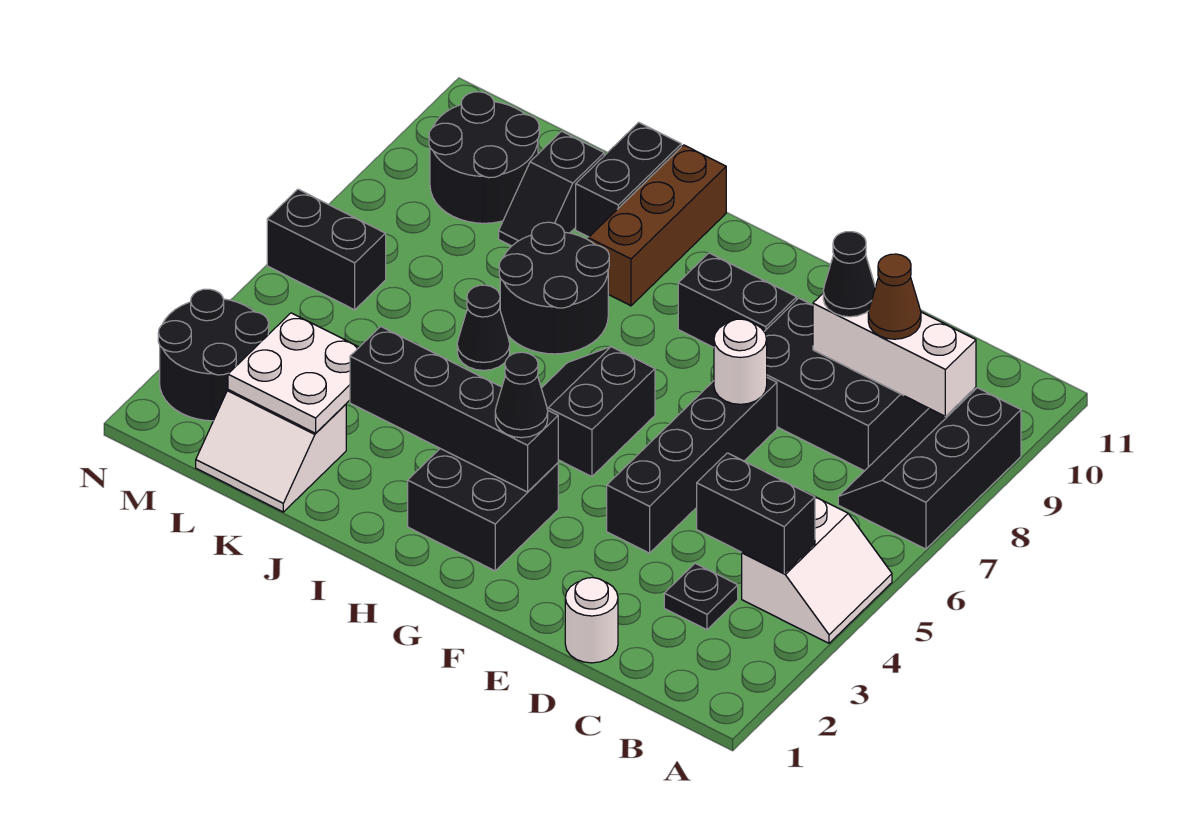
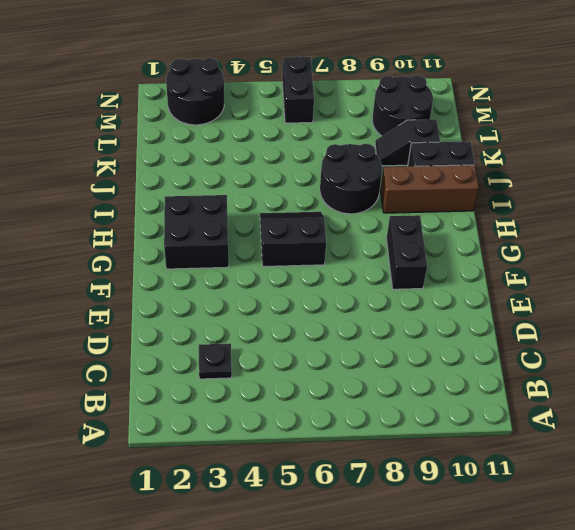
none -> white 2x2 slope [742,497,892,643]
none -> black 2x3 slope [838,388,1021,549]
none -> black 2x3 brick [764,298,929,471]

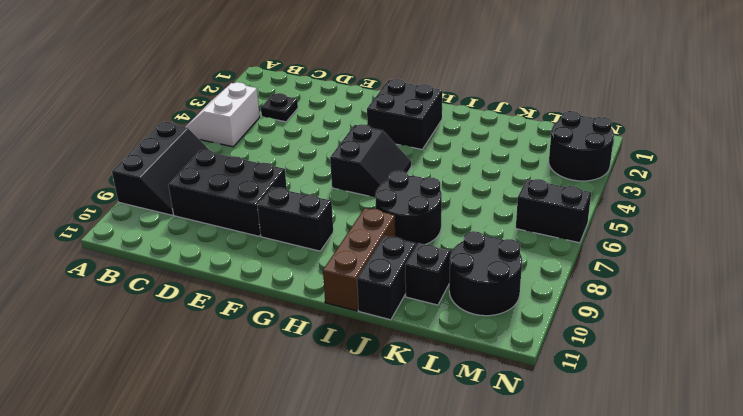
none -> white 1x1 round brick [565,578,618,663]
none -> black 1x4 brick [607,378,777,553]
none -> black 1x1 cone [457,285,510,370]

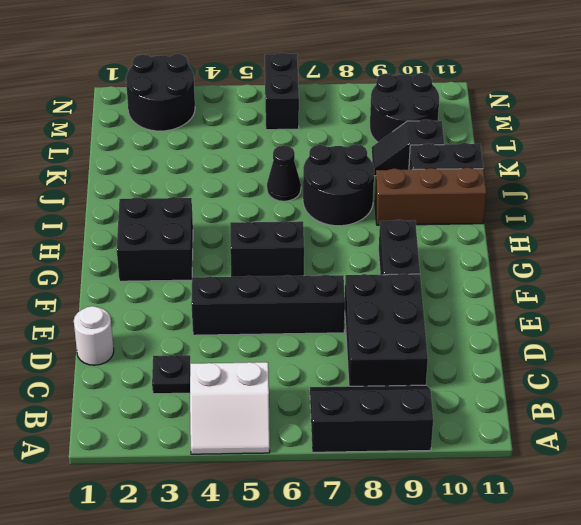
none -> white 2x2 slope [196,390,346,512]
none -> black 1x2 brick [697,453,815,573]
none -> white 1x3 brick [813,294,976,416]

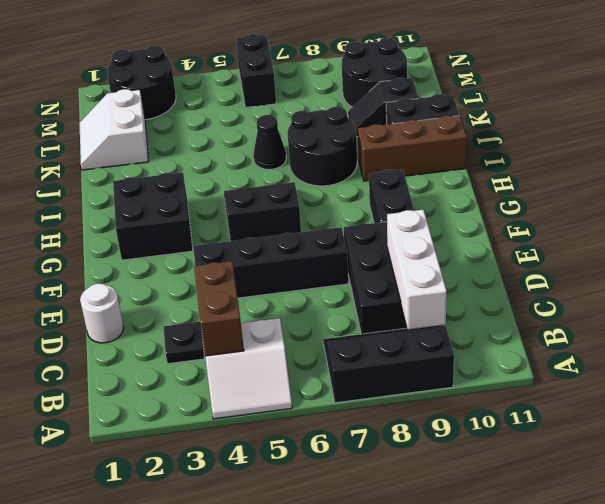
brown 1x2 brick [194,261,244,356] -> black 1x2 brick [697,453,815,573]
none -> white 1x1 round brick [714,319,767,404]
none -> black 1x4 brick [350,327,558,492]
none -> white 2x2 plate [228,313,359,433]

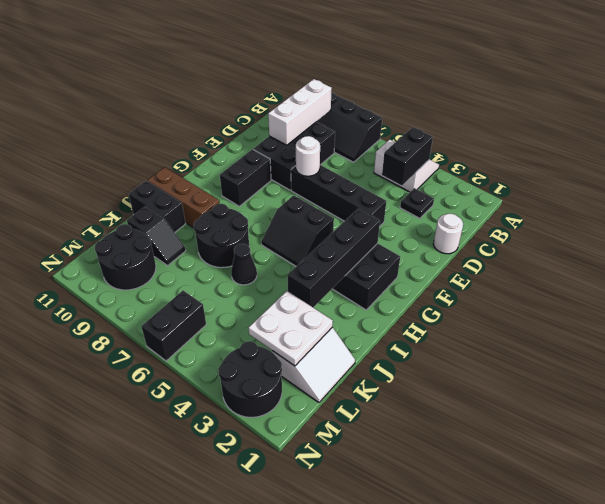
none -> brown 1x1 cone [868,254,921,339]
none -> black 1x1 cone [823,232,875,317]
none -> black 1x1 cone [495,352,548,438]

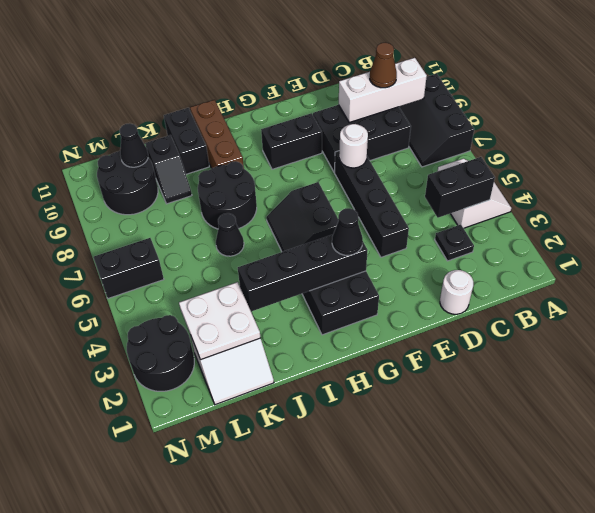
black 1x1 cone [120,123,148,167] -> black 1x1 cone moved to [823,232,875,317]

